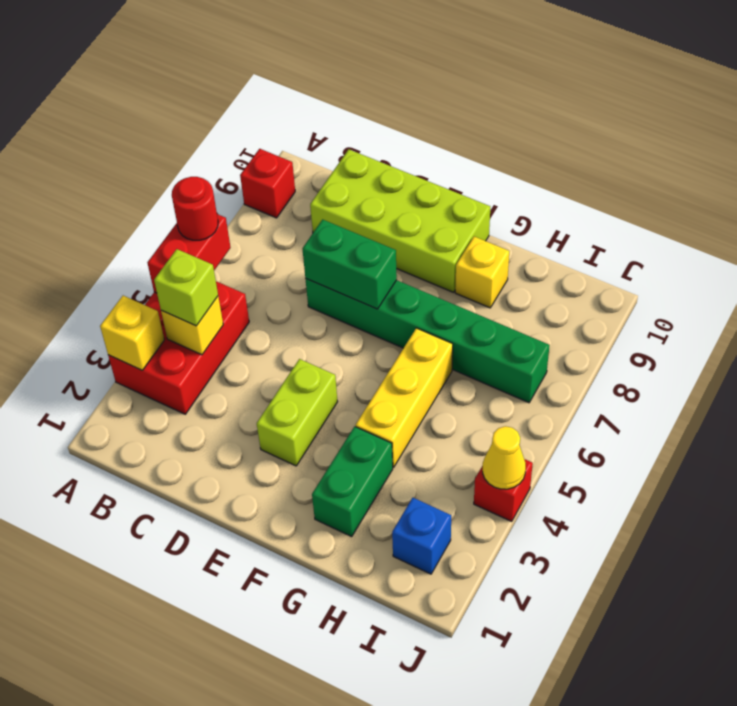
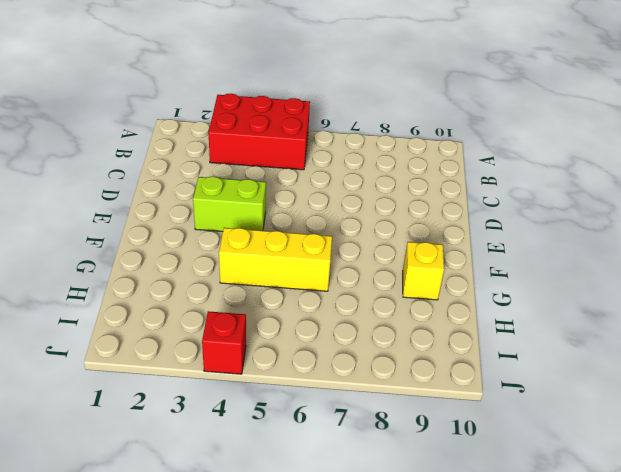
none -> red 1x1 brick [240,149,295,218]
none -> lime 2x4 brick [310,149,490,292]
none -> green 1x6 brick [305,278,550,403]

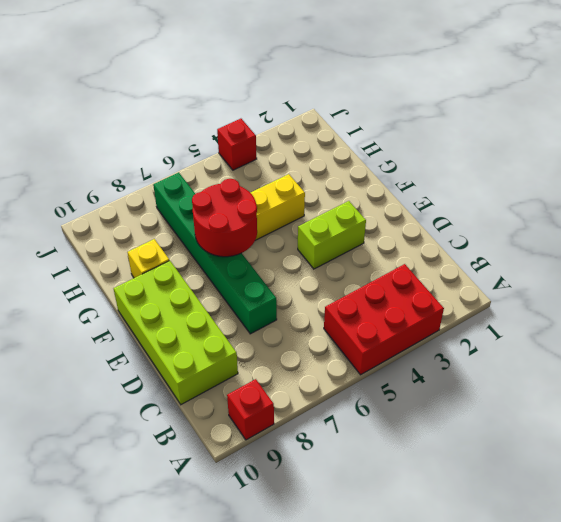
red 2x2 round brick [192,179,257,257] -> none
none -> green 1x2 brick [312,426,393,537]
none -> blue 1x1 brick [392,498,451,574]
none -> yellow 1x1 brick [100,296,164,370]

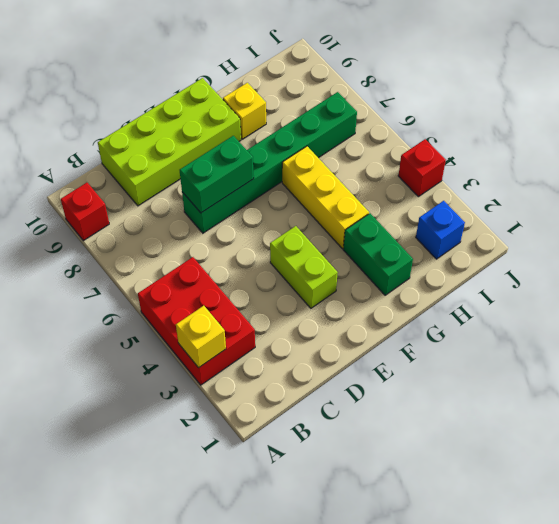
none -> red 1x2 brick [147,214,231,293]
none -> yellow 1x1 brick [161,296,223,355]
none -> yellow 1x1 cone [483,426,526,489]

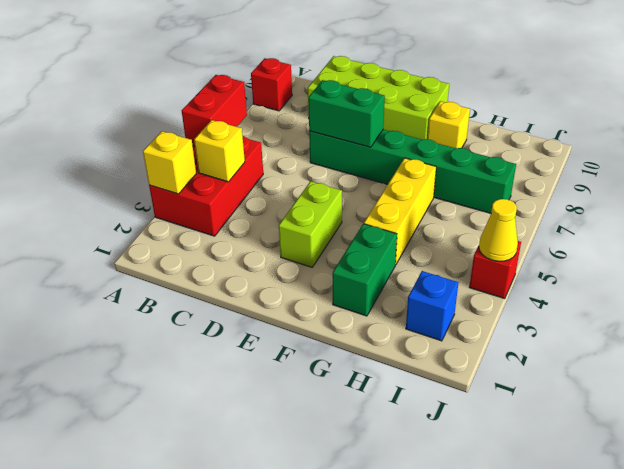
none -> red 1x1 round brick [172,177,218,240]
none -> lime 1x1 brick [154,249,218,326]

